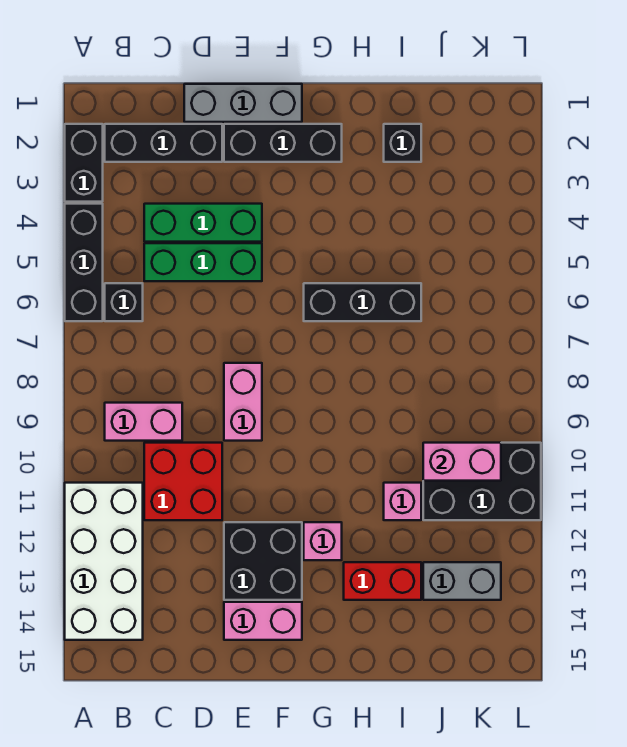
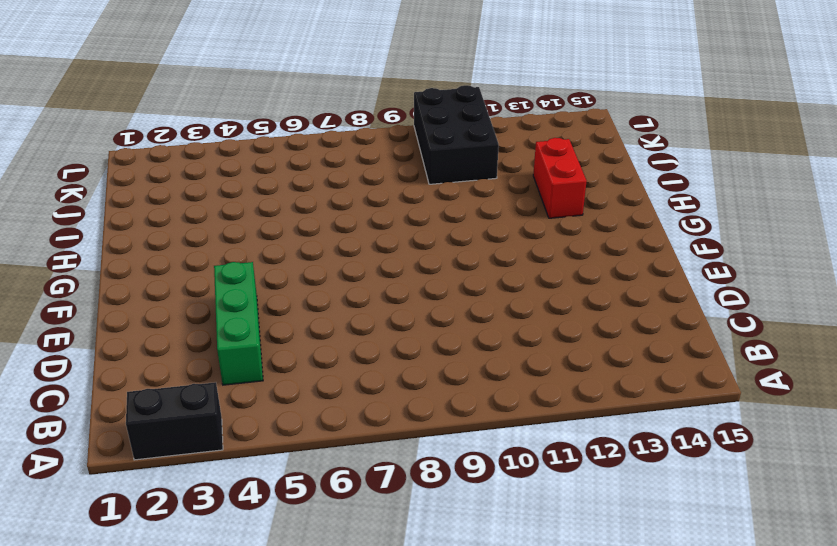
none -> black 1x3 brick [65,204,103,321]
none -> white 2x4 brick [65,483,143,640]
none -> black 1x3 brick [105,124,222,162]

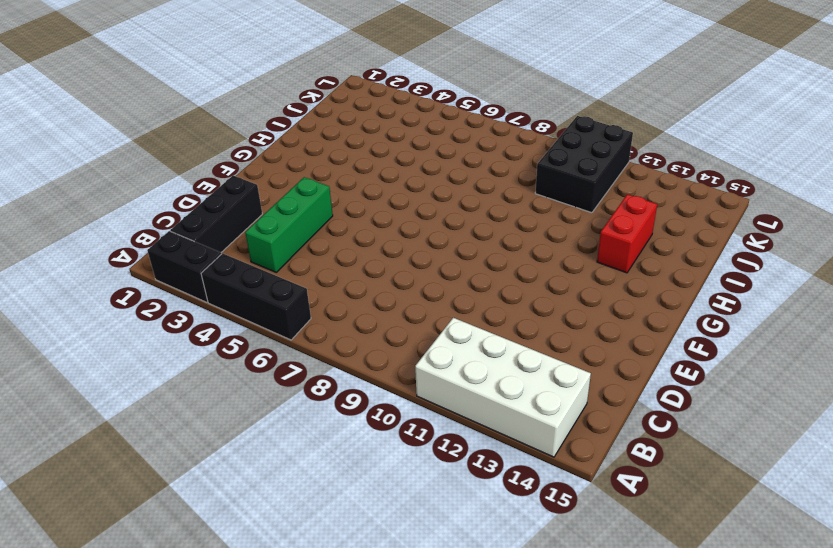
none -> black 1x1 brick [105,283,143,321]
none -> pink 1x2 brick [105,403,182,441]
none -> green 1x3 brick [144,243,262,281]

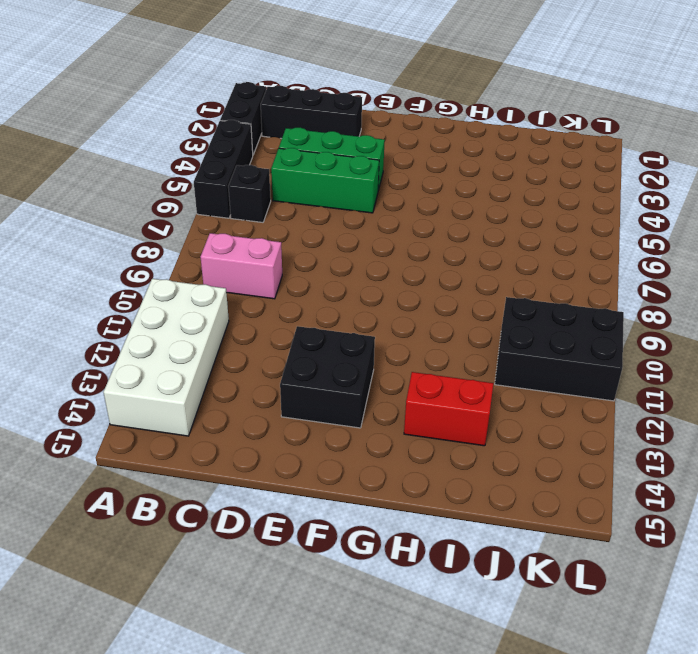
none -> red 2x2 brick [144,443,222,520]
none -> grey 1x3 brick [184,84,302,122]
none -> black 1x3 brick [224,124,342,162]

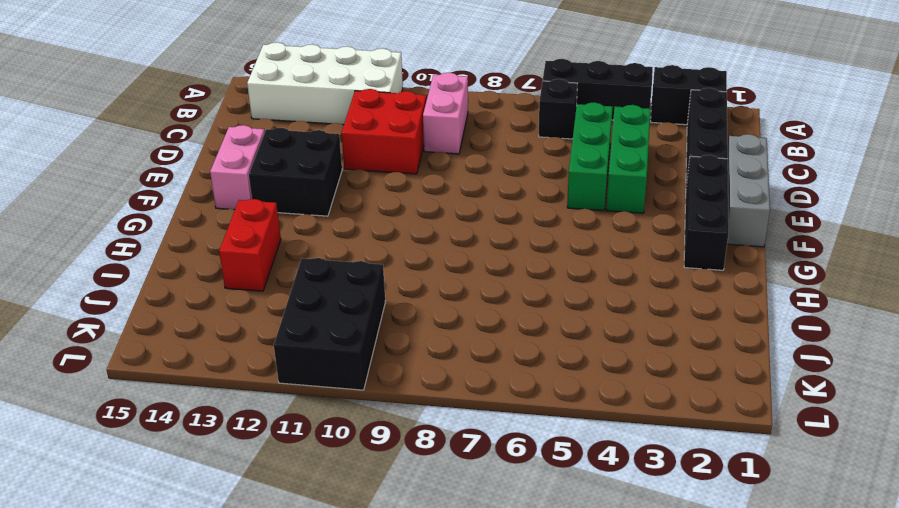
none -> pink 1x2 brick [224,363,262,441]
none -> black 1x3 brick [304,283,421,321]
none -> pink 1x1 brick [304,522,342,560]

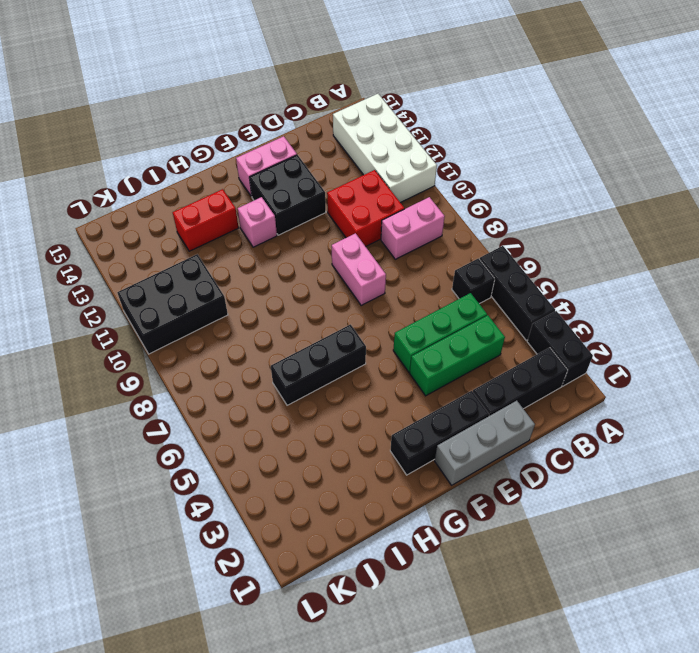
none -> black 1x1 brick [384,124,421,162]
none -> pink 1x1 brick [384,483,421,520]
none -> grey 1x2 brick [423,562,501,600]

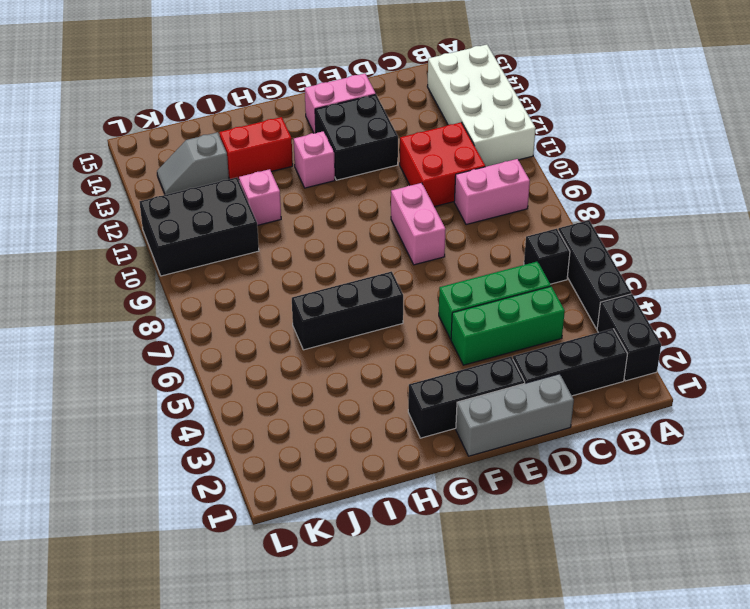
grey 1x2 slope [157,132,229,195] -> grey 1x2 brick [423,562,501,600]
none -> black 1x1 brick [384,124,421,162]
none -> pink 1x2 brick [423,443,501,481]

